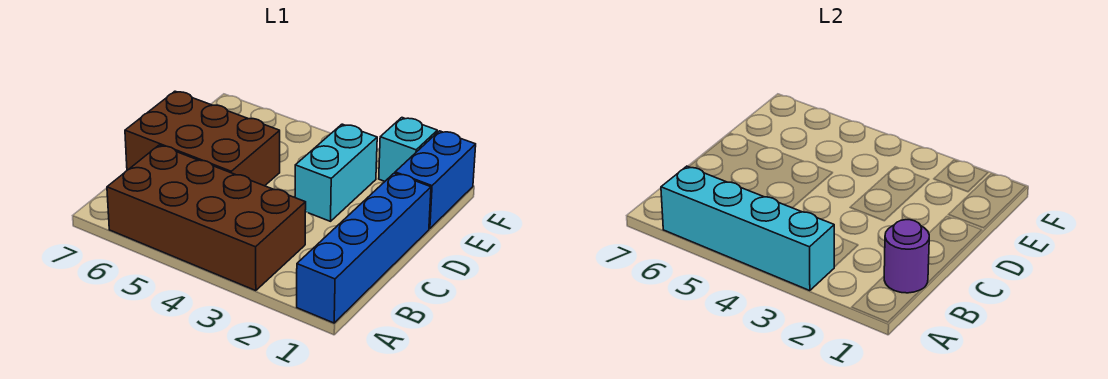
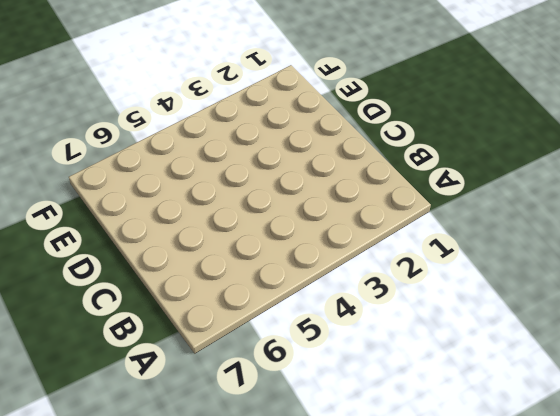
none -> blue 1x4 brick [297,173,431,323]
none -> brown 2x4 brick [107,145,306,291]

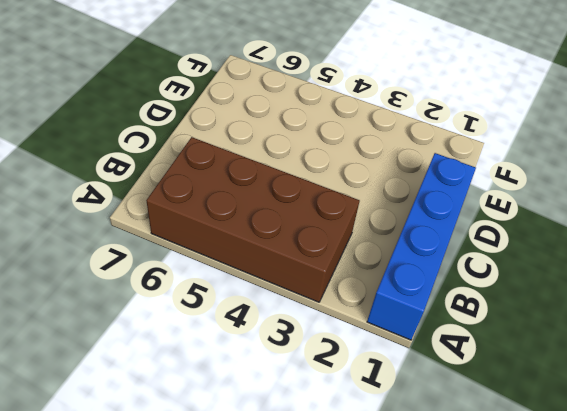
none -> brown 2x3 brick [125,91,280,186]
none -> cyan 1x2 brick [295,124,377,221]

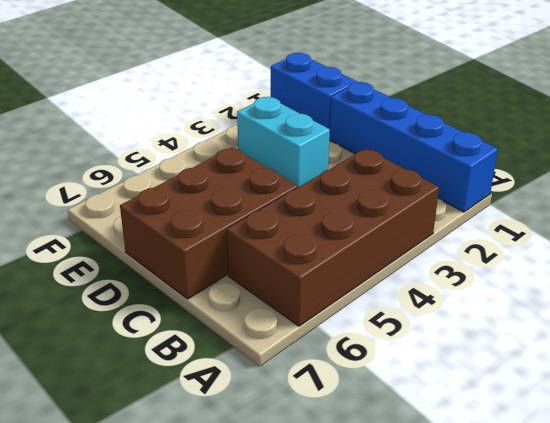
none -> cyan 1x1 brick [379,118,437,181]
none -> cyan 1x4 brick [661,166,834,291]

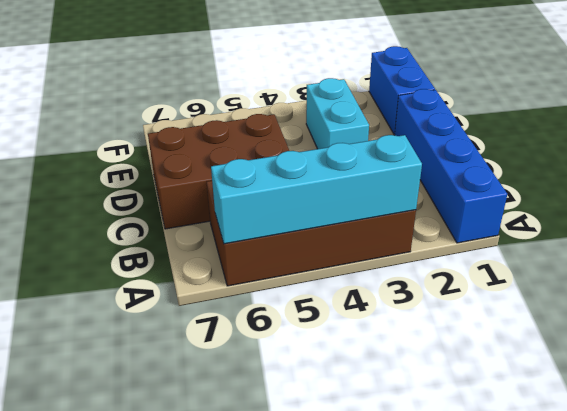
none -> cyan 1x1 brick [379,118,437,181]
none -> purple 1x1 round brick [884,220,929,293]

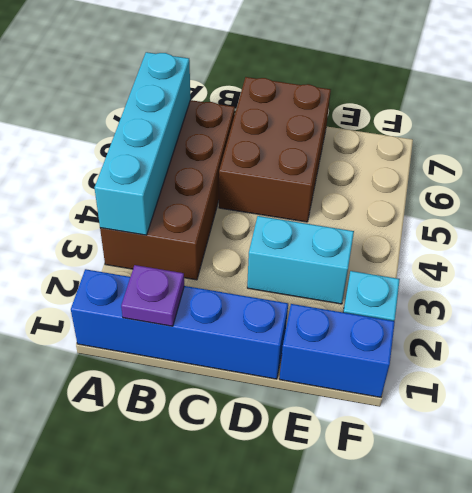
purple 1x1 plate [121,265,184,326] -> purple 1x1 round brick [884,220,929,293]

